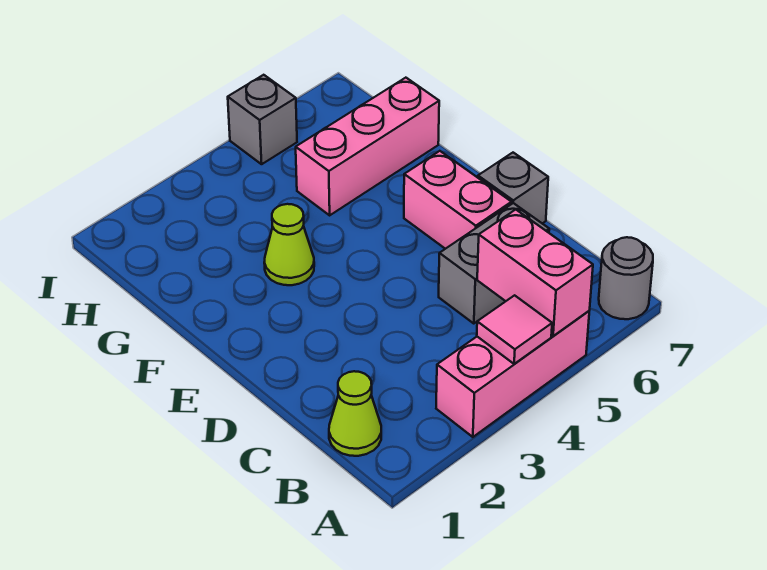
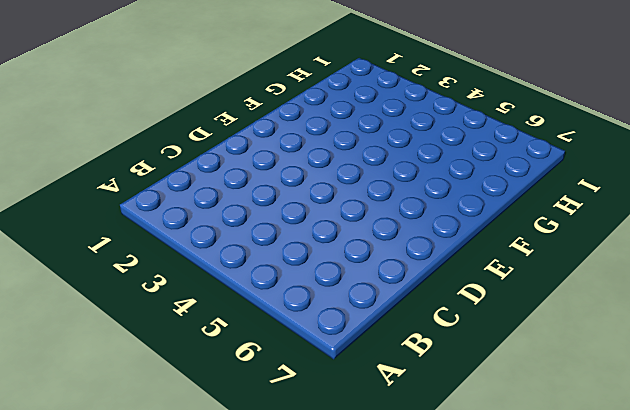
none -> pink 1x3 brick [436,311,589,437]
none -> grey 1x1 round brick [599,237,653,319]

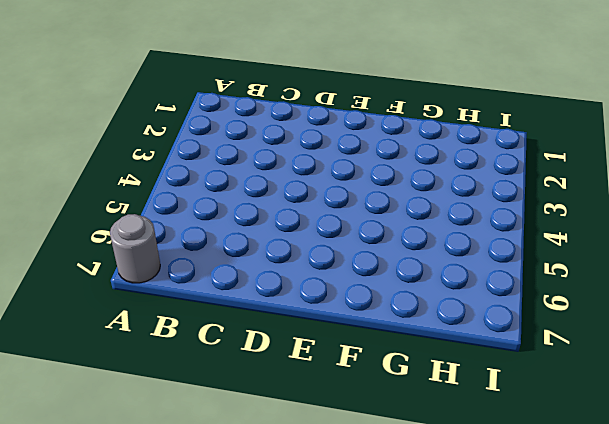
none -> pink 1x3 brick [436,311,589,437]
none -> lime 1x1 cone [329,371,381,456]

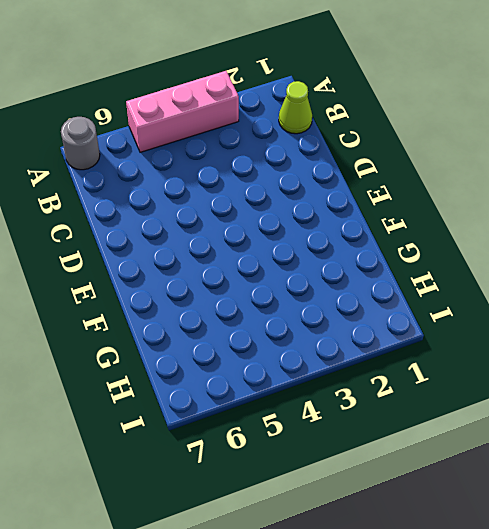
none -> grey 1x2 brick [439,203,549,324]
none -> pink 1x2 brick [404,151,512,249]

